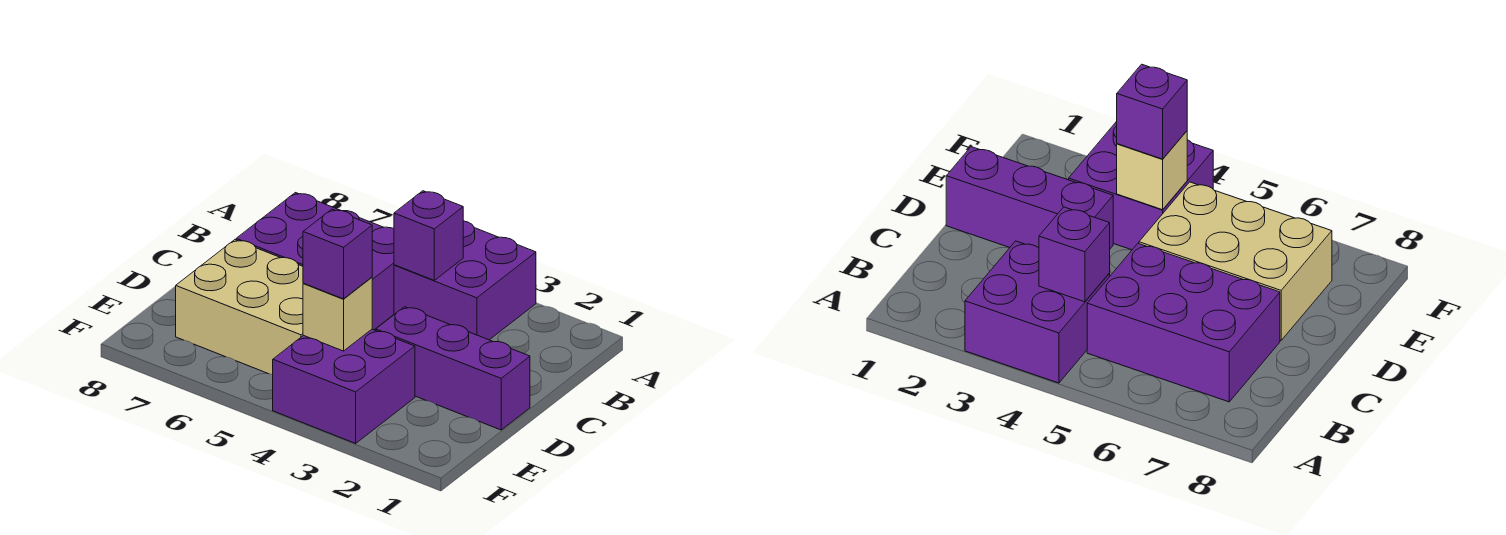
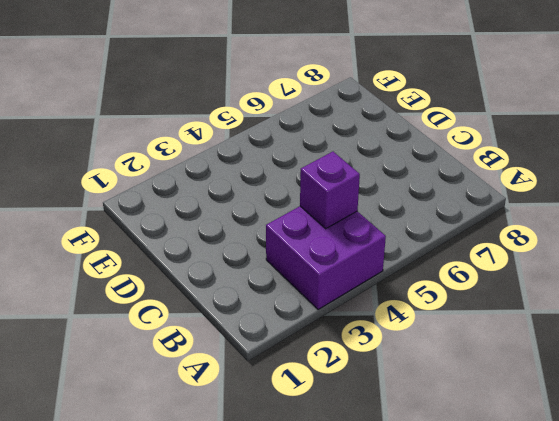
none -> purple 2x3 brick [236,193,394,330]
none -> purple 1x3 brick [376,307,530,430]

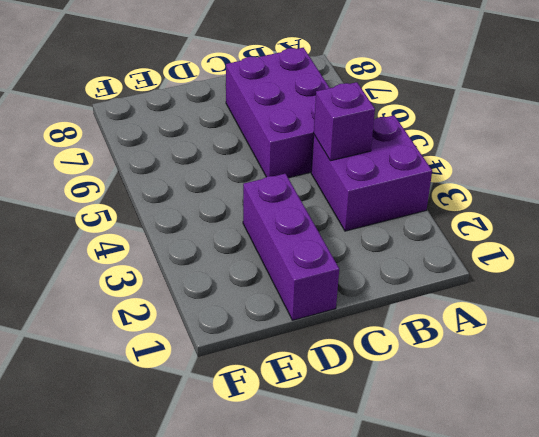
none -> tan 2x3 brick [176,240,303,375]
none -> purple 2x2 brick [273,329,415,443]

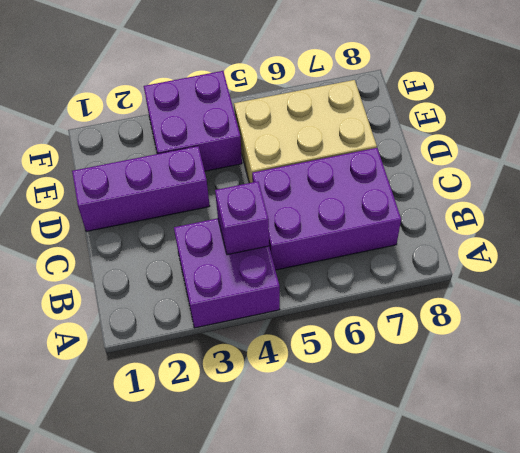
none -> tan 1x1 brick [303,277,372,351]
none -> purple 1x1 brick [303,209,372,299]

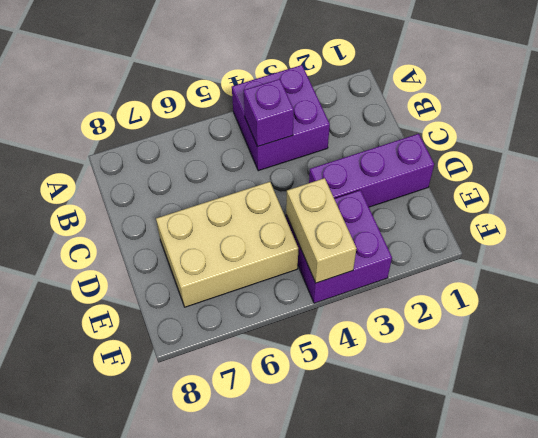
tan 1x2 brick [286,178,357,283] -> tan 1x1 brick [303,277,372,351]
none -> purple 2x3 brick [236,193,394,330]
none -> purple 1x1 brick [303,209,372,299]

